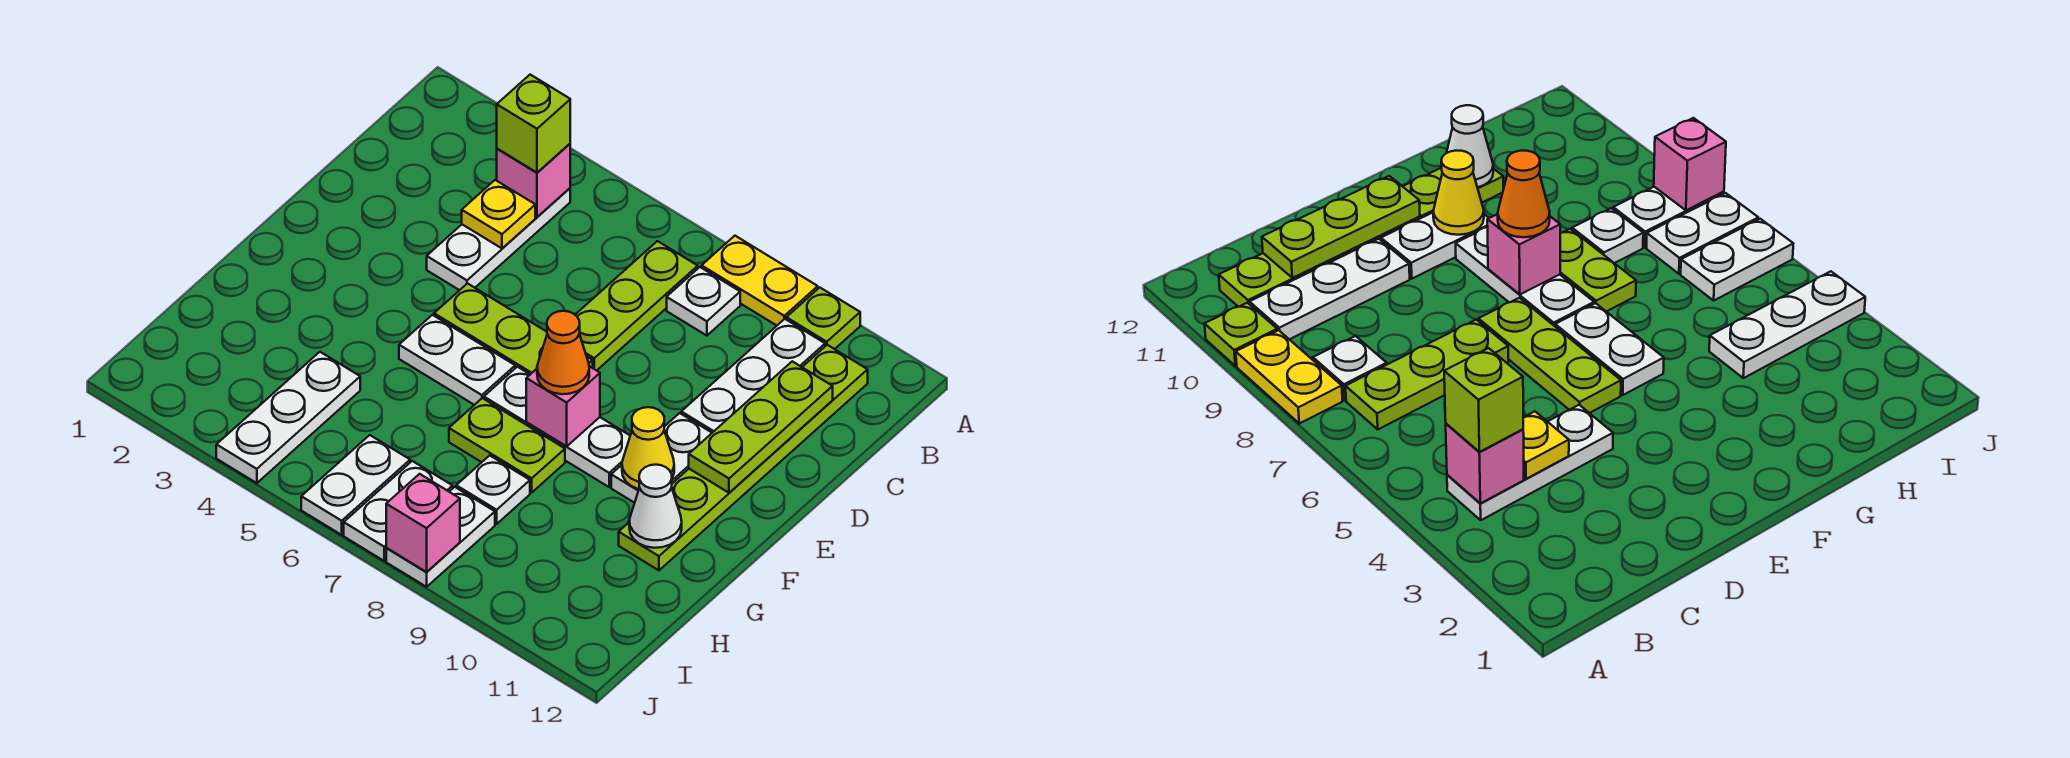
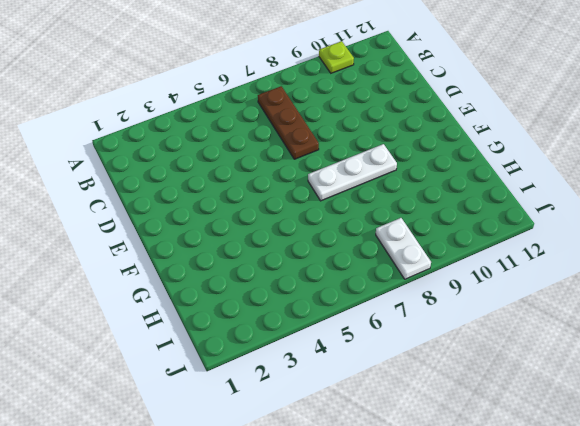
brown 1x3 plate [258,86,319,159] -> lime 1x3 plate [575,241,698,371]
none -> yellow 1x2 plate [702,236,818,326]
none -> white 1x3 plate [427,188,570,290]
none -> white 1x1 plate [667,267,740,336]

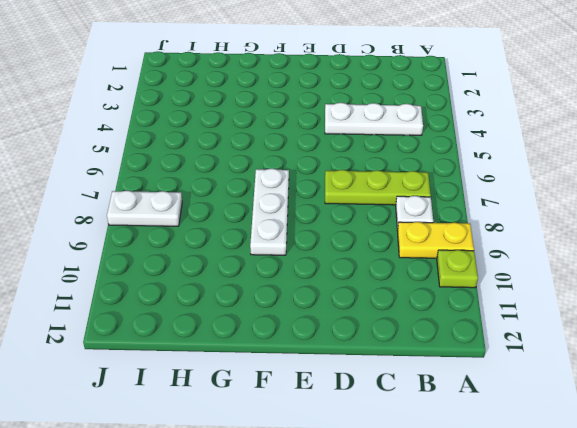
yellow 1x2 plate [397,222,474,258] -> yellow 1x2 plate turned to [702,236,818,326]
none -> white 1x3 plate [681,319,825,433]
none -> lime 1x6 plate [619,345,868,570]
none -> lime 1x3 plate [434,284,593,374]

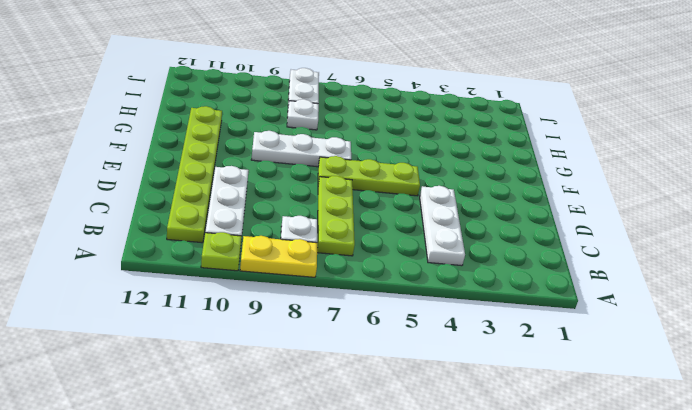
none -> white 1x2 plate [611,413,712,503]
none -> white 1x2 plate [399,315,515,405]
none -> lime 1x2 plate [449,398,565,493]

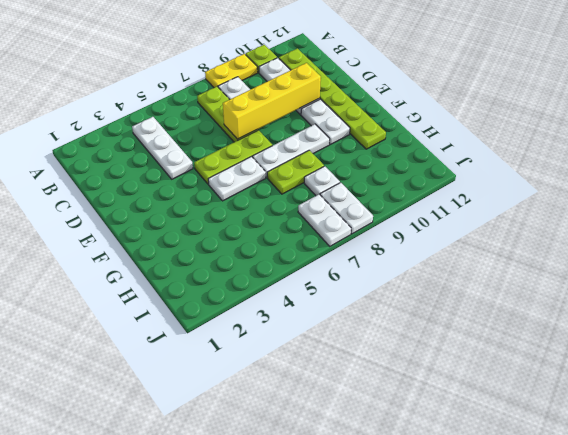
yellow 1x4 brick [223,63,321,139] -> none
none -> white 1x3 plate [216,352,360,483]
none -> white 1x2 plate [301,435,410,535]
none -> pink 1x1 brick [497,144,570,217]

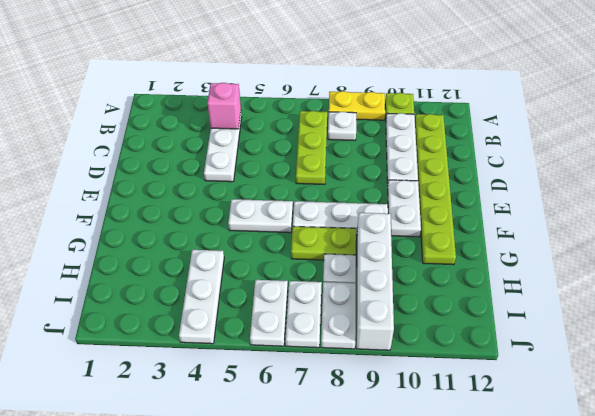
white 1x4 brick [357,213,394,350] -> none
none -> lime 1x3 plate [434,284,593,374]
none -> yellow 1x1 plate [462,180,535,248]
none -> lime 1x3 plate [689,361,833,493]

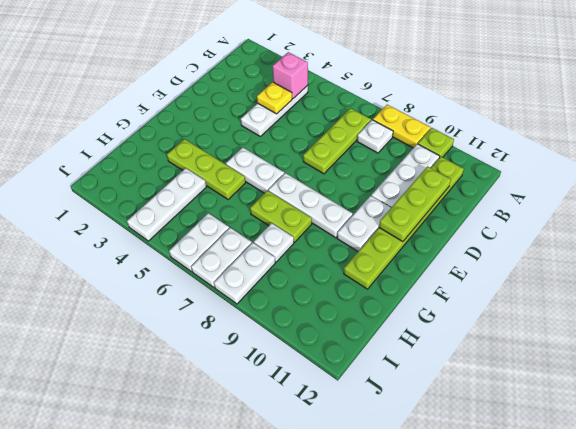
lime 1x3 plate [167,139,246,199] -> lime 1x3 plate moved to [434,284,593,374]
none -> pink 1x1 brick [526,366,600,446]
none -> yellow 1x1 cone [622,407,674,489]
none -> white 1x1 cone [629,465,682,548]

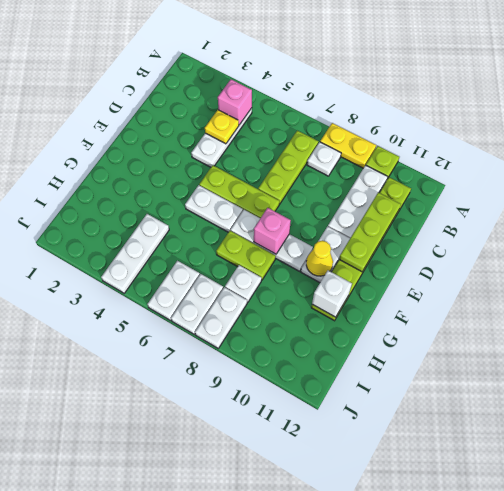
white 1x1 brick [312,271,352,317] -> white 1x1 cone [629,465,682,548]
none -> pink 1x1 brick [386,474,460,572]
none -> lime 1x1 brick [497,75,570,173]
none -> orange 1x1 cone [537,311,589,394]

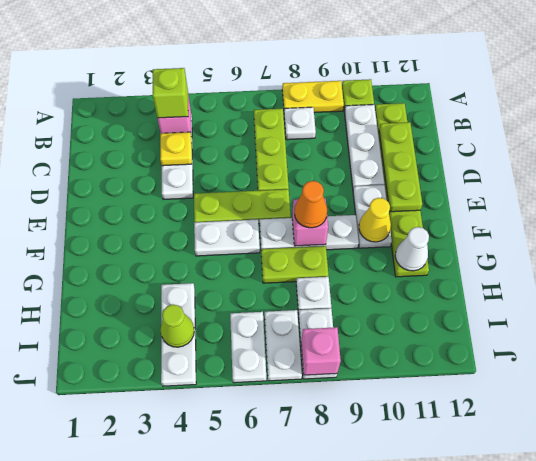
lime 1x1 cone [161,304,194,347] -> none

